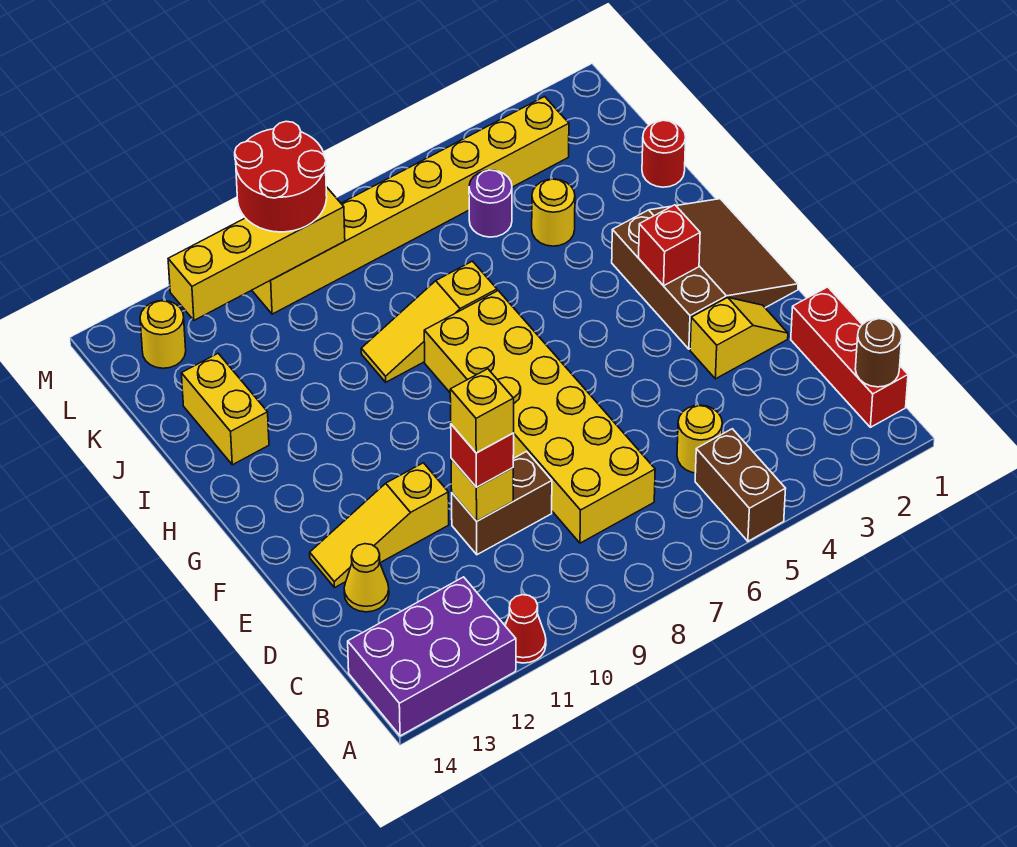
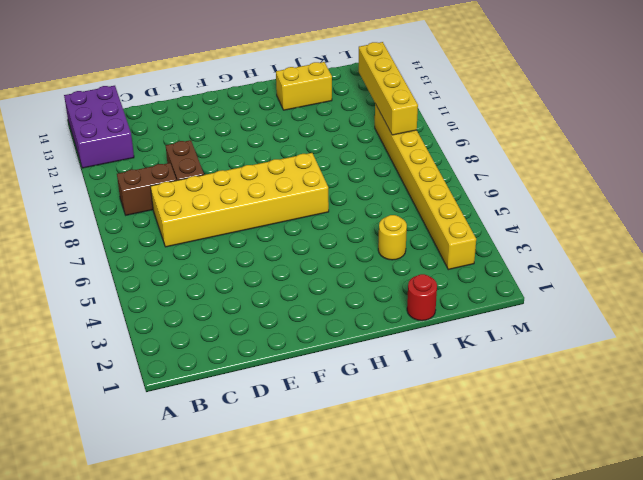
brown 1x2 brick [117,163,177,215] -> brown 1x2 brick moved to [695,429,786,541]
none -> red 1x1 cone [505,595,546,663]
none -> red 1x3 brick [791,287,908,427]
none -> yellow 1x1 round brick [677,405,722,473]

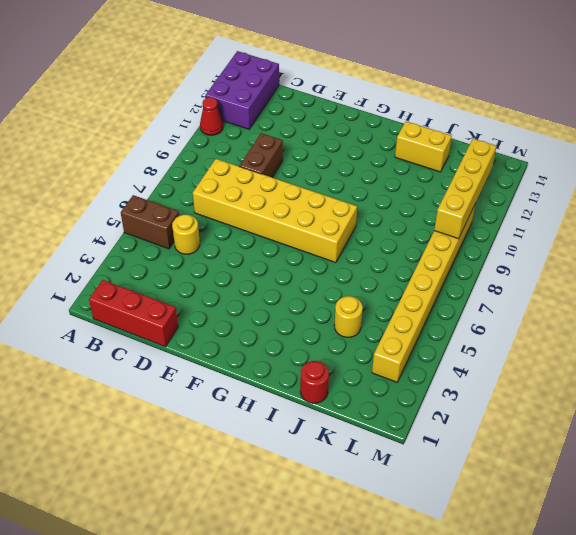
none -> yellow 1x1 cone [344,544,389,612]
none -> yellow 1x2 slope [690,297,788,379]
none -> yellow 1x3 slope [310,463,449,588]

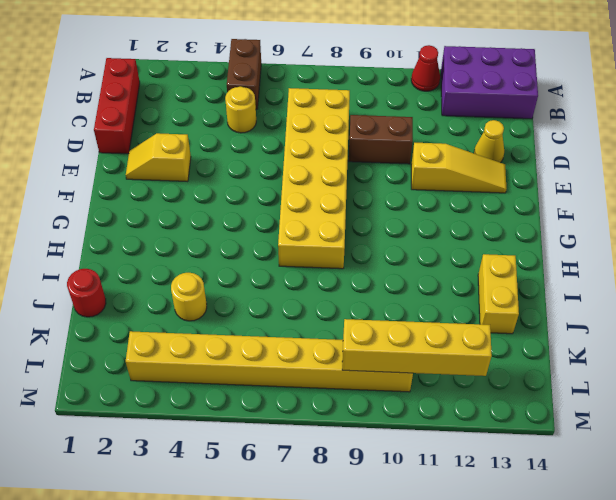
none -> brown 3x3 slope [612,199,798,349]
none -> yellow 1x3 slope [361,261,497,382]
none -> purple 1x1 round brick [469,170,512,237]

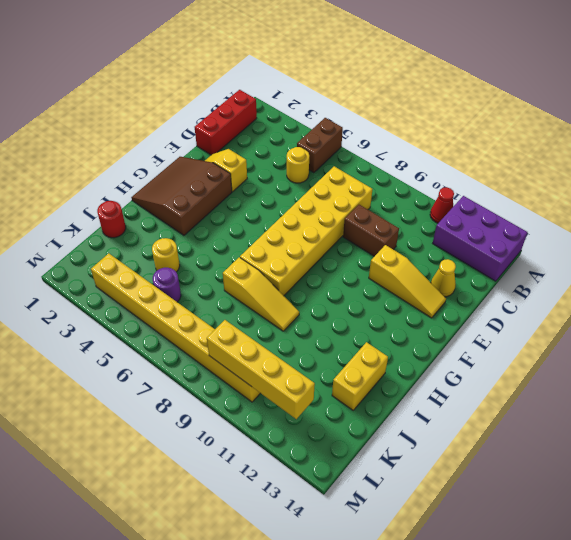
none -> yellow 1x1 round brick [140,301,186,368]
none -> brown 1x1 round brick [855,318,902,387]
none -> yellow 1x1 brick [451,459,513,521]

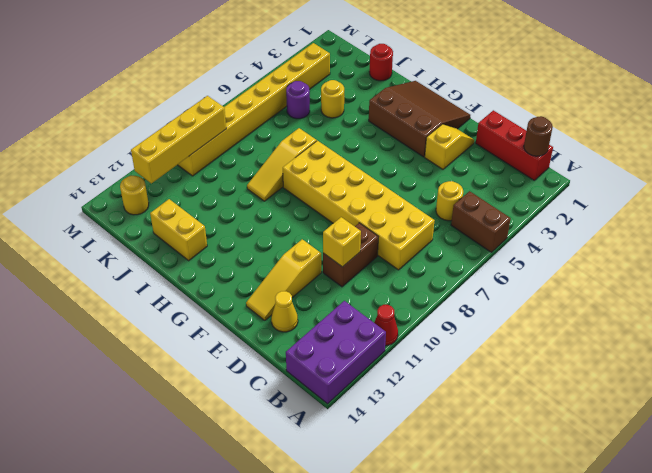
none -> red 1x1 brick [639,205,700,286]
none -> red 1x1 brick [451,424,514,487]
none -> red 2x2 round brick [235,121,327,232]

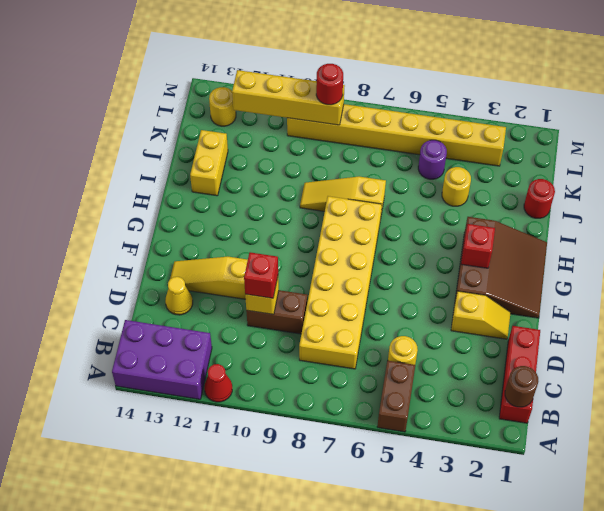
red 1x1 round brick [316,64,343,105] -> red 2x2 round brick [235,121,327,232]
none -> yellow 1x1 brick [450,369,514,453]

